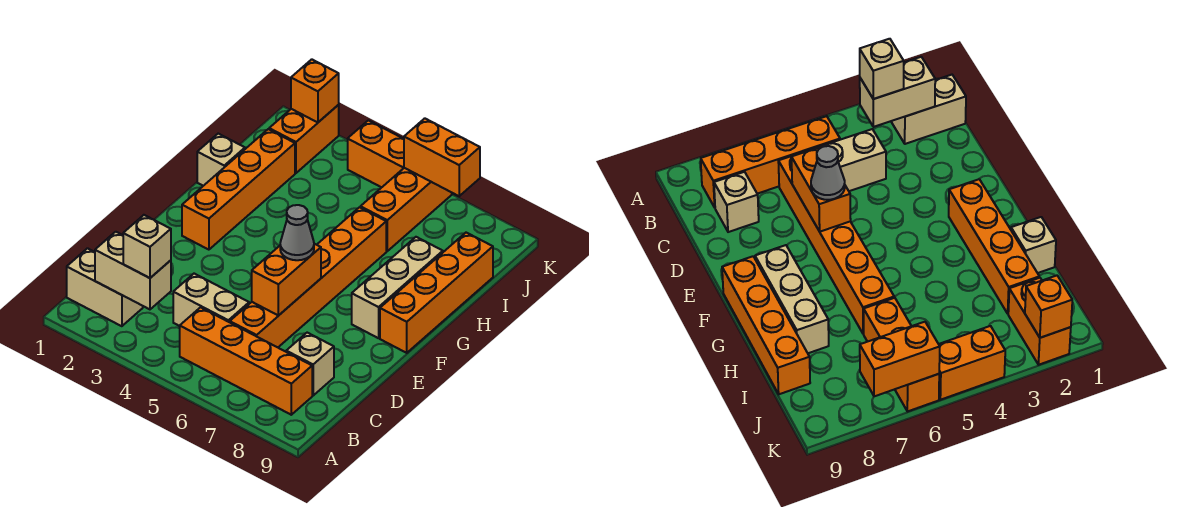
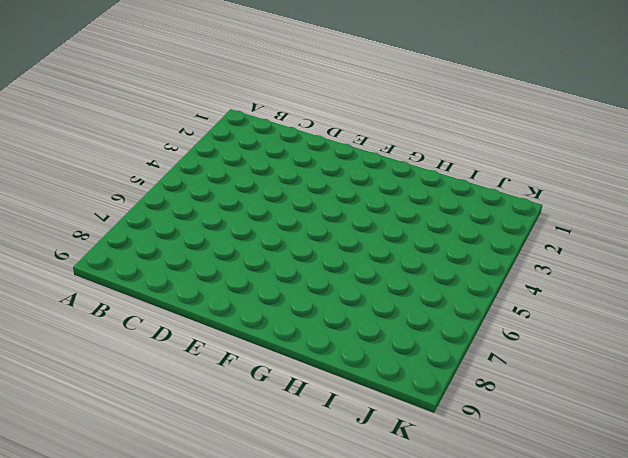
none -> tan 1x2 brick [67,248,143,326]
none -> orange 1x4 brick [180,307,312,415]
none -> tan 1x2 brick [173,274,249,326]

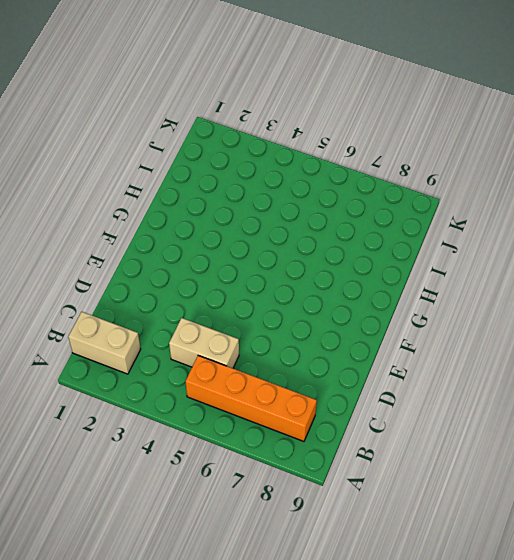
none -> orange 1x6 brick [230,207,386,347]
none -> tan 1x1 brick [286,333,334,395]
none -> orange 1x4 brick [182,129,295,250]

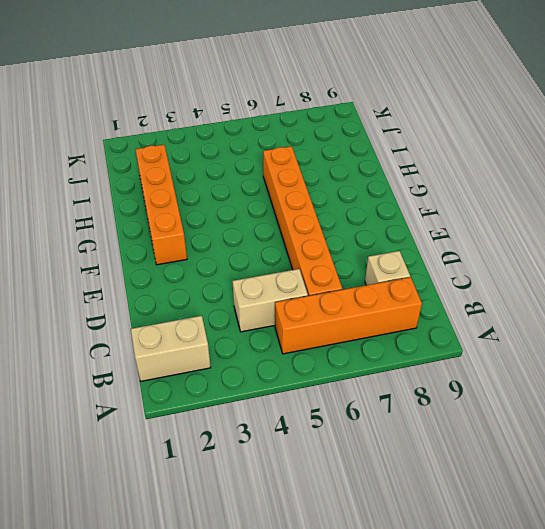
none -> tan 1x3 brick [352,237,443,338]
none -> orange 1x4 brick [380,233,493,353]
none -> tan 1x1 brick [197,134,245,186]

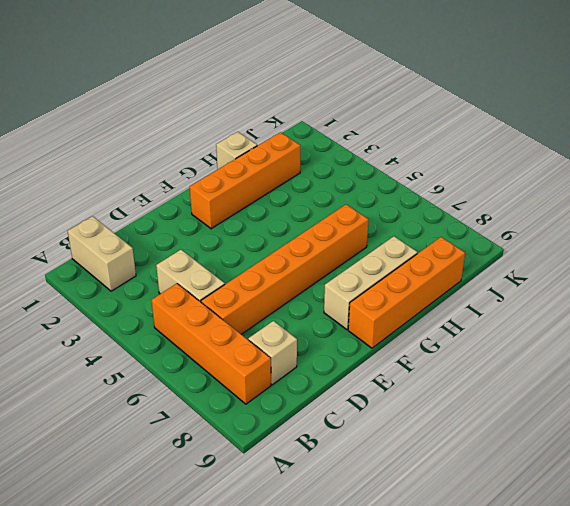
none -> orange 1x3 brick [360,168,452,251]
none -> orange 1x2 brick [269,105,339,173]
none -> orange 1x2 brick [348,120,404,187]

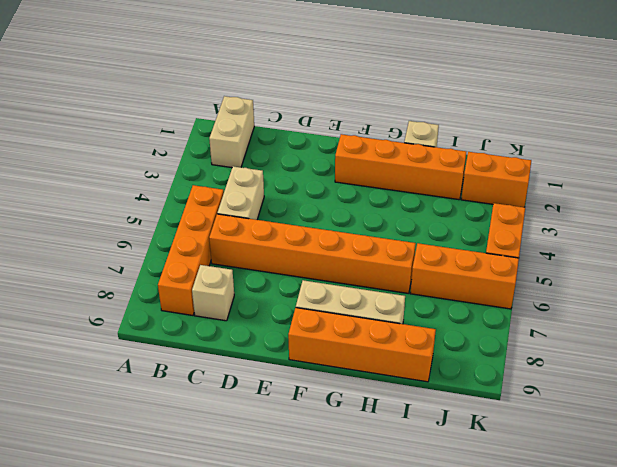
none -> tan 1x2 brick [95,232,171,309]
none -> orange 1x2 brick [252,244,321,316]
none -> orange 1x1 brick [291,59,339,122]

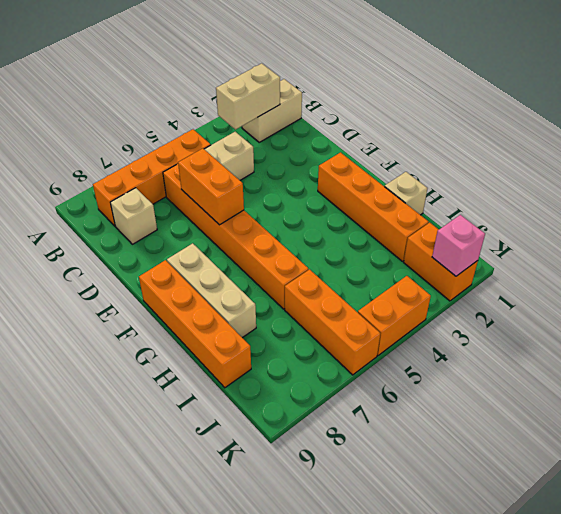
pink 1x1 brick [432,215,485,276] -> orange 1x1 brick [291,59,339,122]
none -> orange 1x2 brick [404,118,480,196]
none -> tan 1x1 brick [123,215,171,278]
none -> grey 1x1 cone [280,205,314,260]

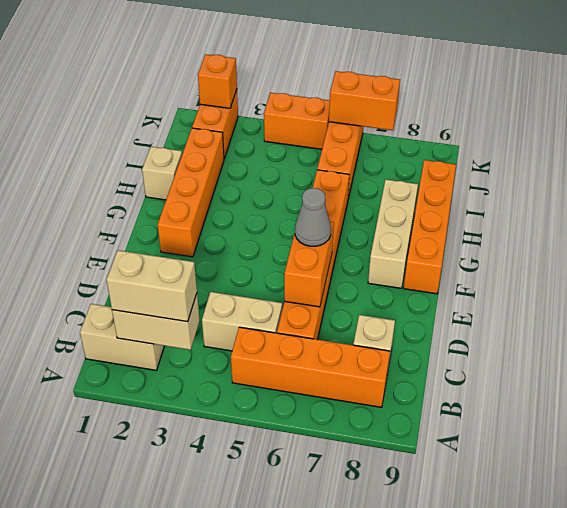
tan 1x2 brick [107,250,197,322] -> tan 1x1 brick [123,215,171,278]

